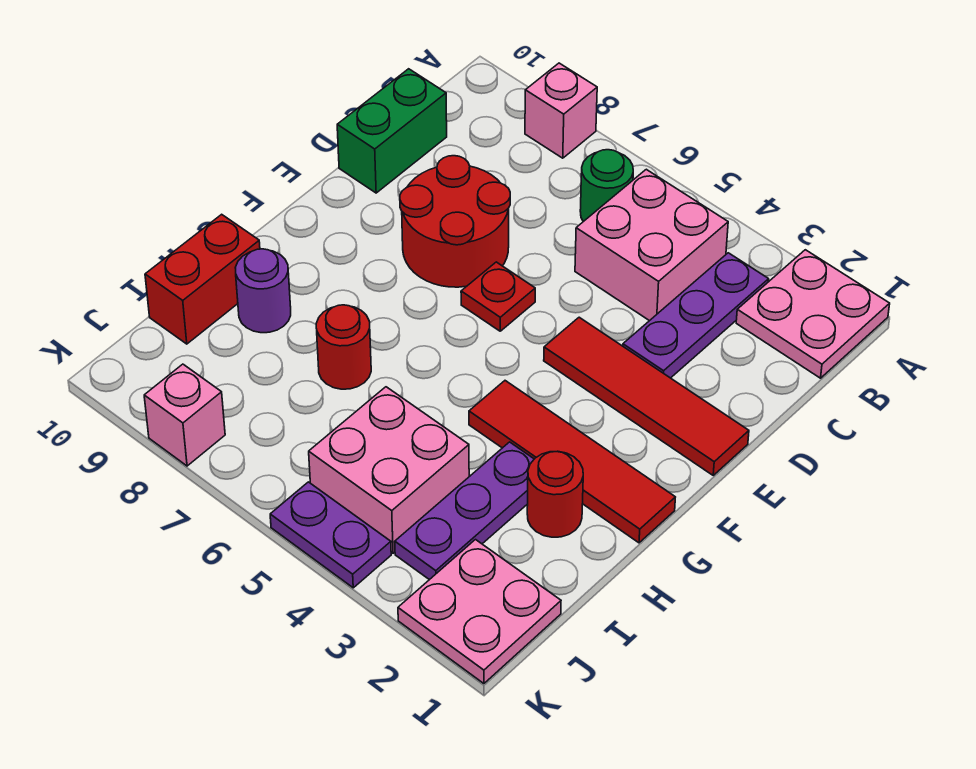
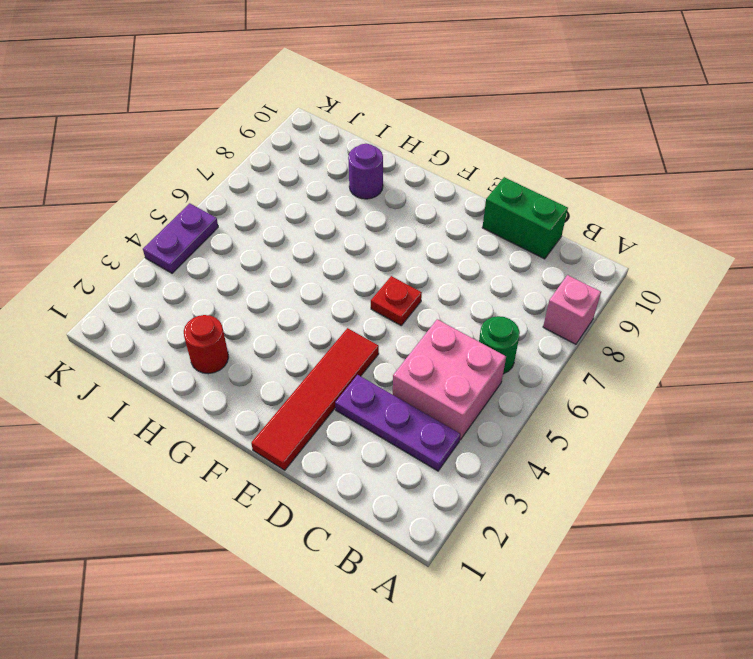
none -> pink 2x2 plate [736,250,890,378]
none -> red 2x2 round brick [400,156,510,287]
none -> red 1x4 tile [469,381,675,543]

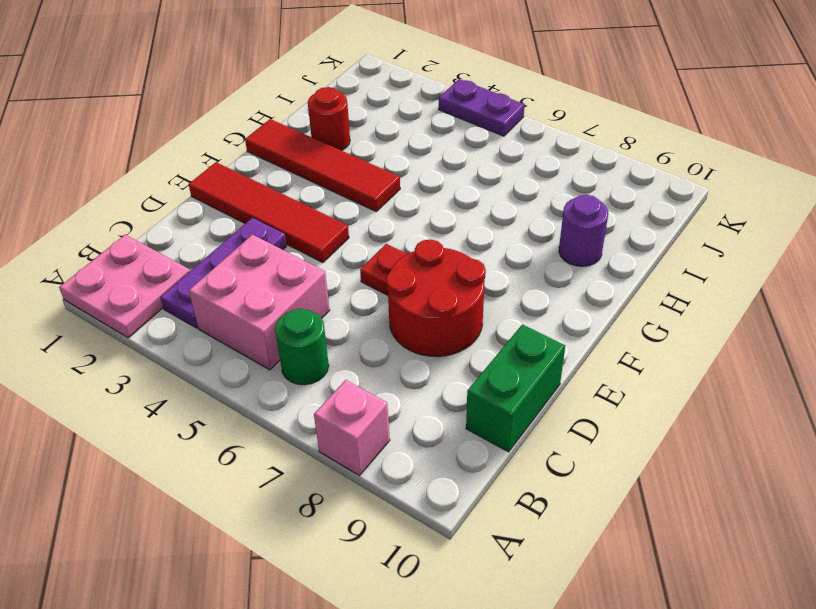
none -> purple 1x3 plate [395,442,534,580]
none -> red 1x1 round brick [316,305,371,389]
none -> red 1x2 brick [145,214,260,344]

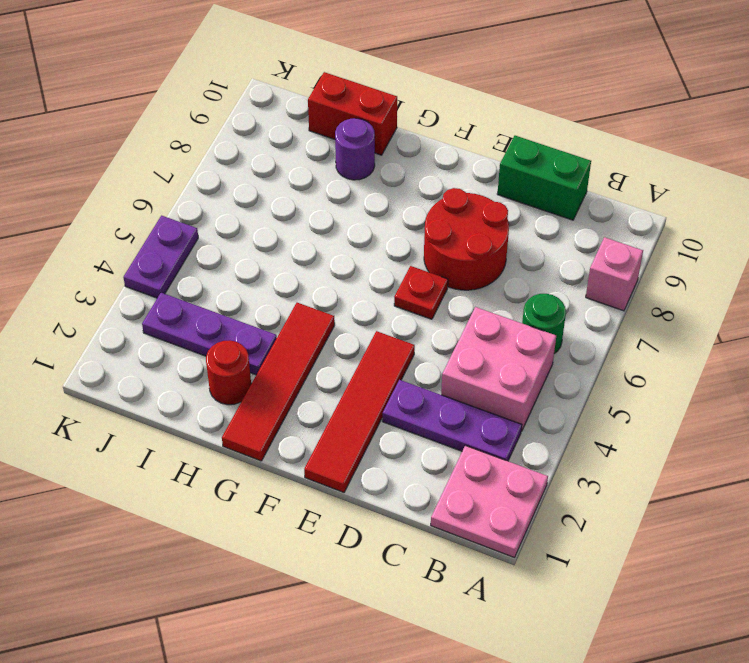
none -> red 1x1 round brick [316,305,371,389]
none -> pink 2x2 brick [309,387,469,553]
none -> pink 2x2 plate [398,540,561,684]

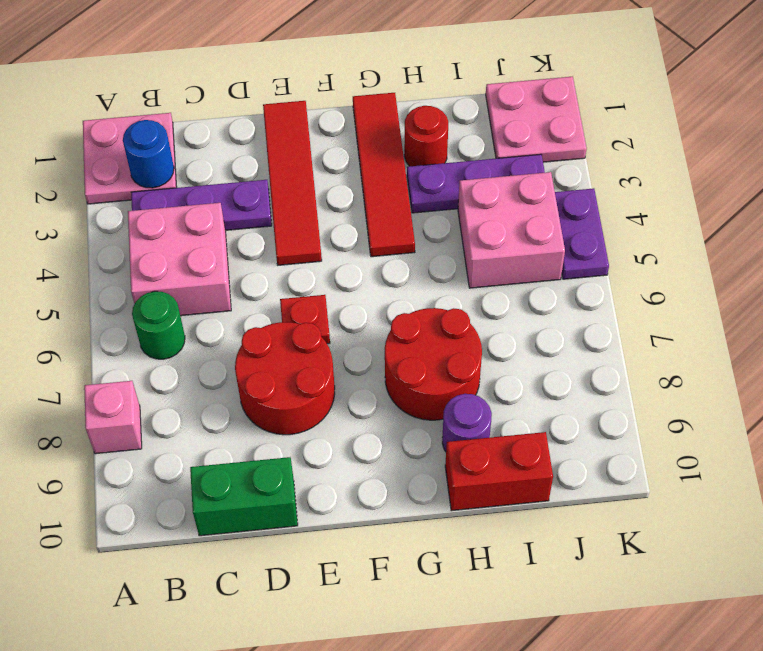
blue 1x1 round brick [123,120,174,188] -> none
red 2x2 round brick [385,308,482,420] -> red 1x1 round brick [316,305,371,389]
none -> pink 1x1 brick [144,364,225,466]

